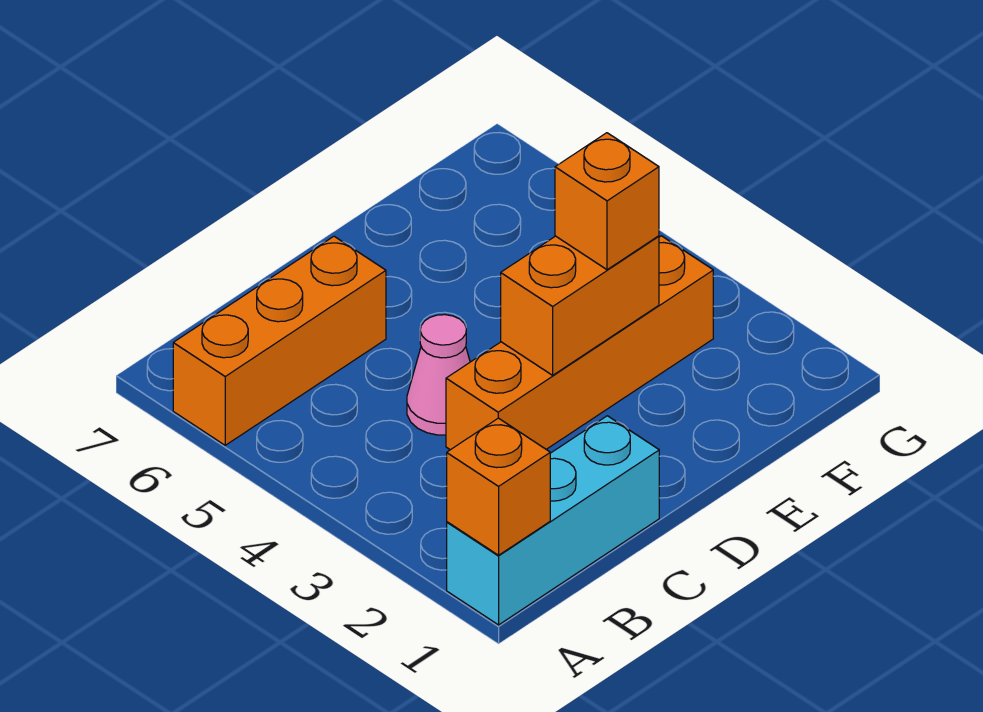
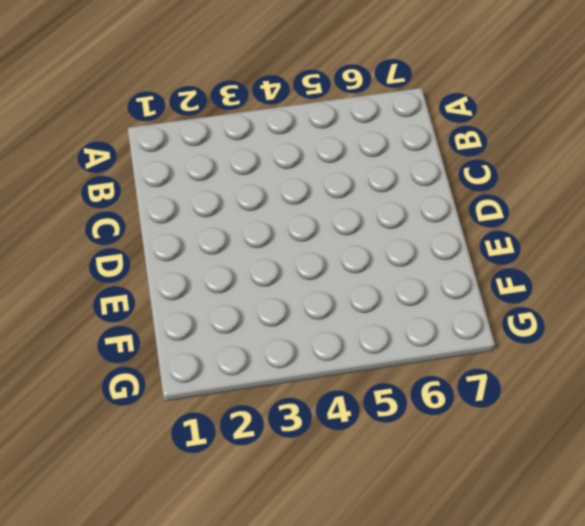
none -> cyan 1x3 brick [447,416,659,625]
none -> orange 1x3 brick [173,236,386,445]

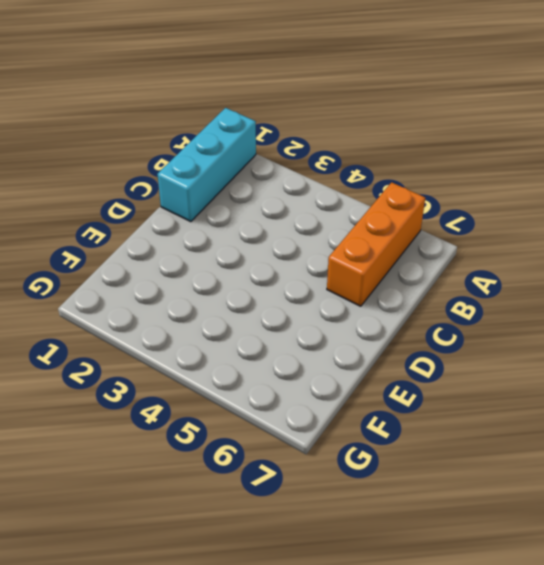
none -> orange 1x4 brick [446,236,713,450]
none -> pink 1x1 cone [407,315,470,435]

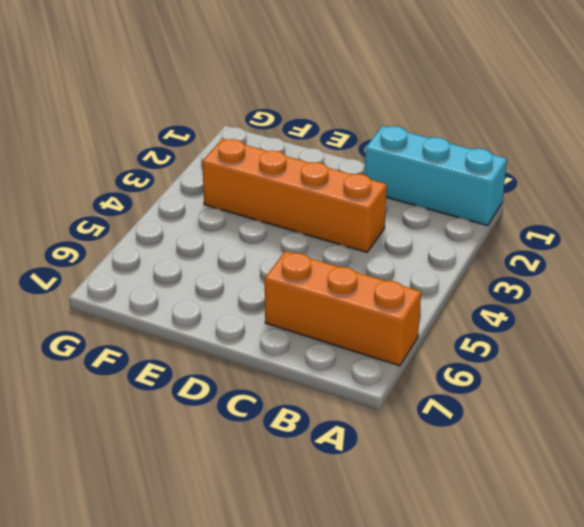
none -> pink 1x1 cone [407,315,470,435]
none -> orange 1x1 brick [447,418,550,555]

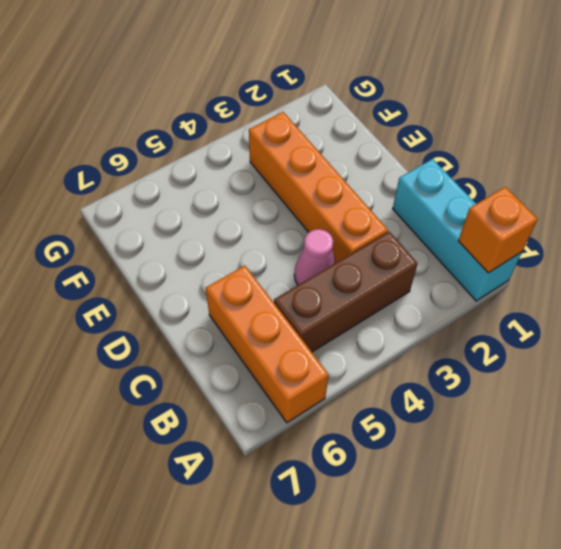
brown 1x3 brick [274,232,418,352] -> none
none -> orange 1x2 brick [501,236,659,375]
none -> orange 1x1 brick [555,133,659,270]

